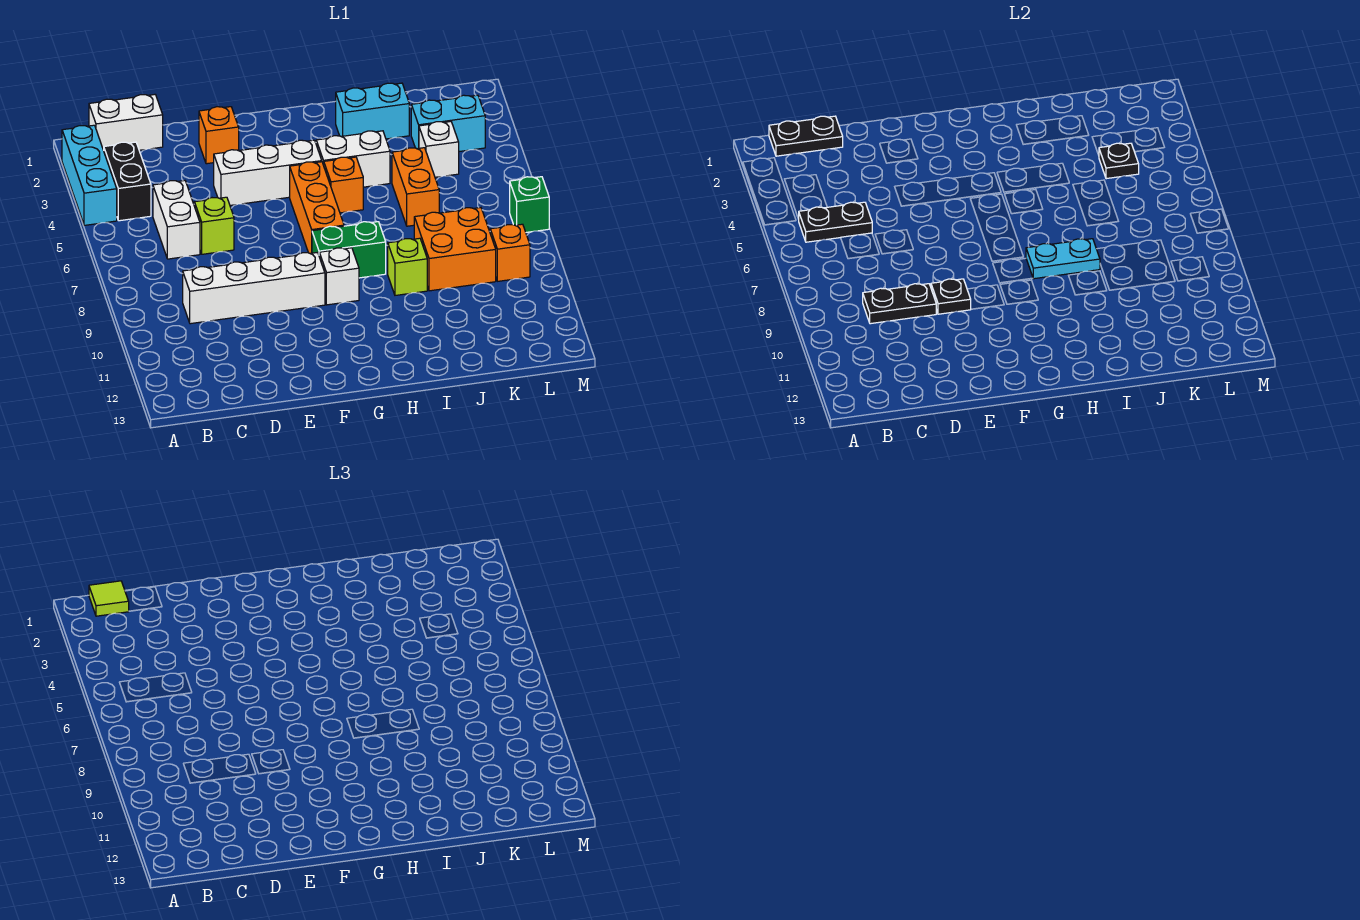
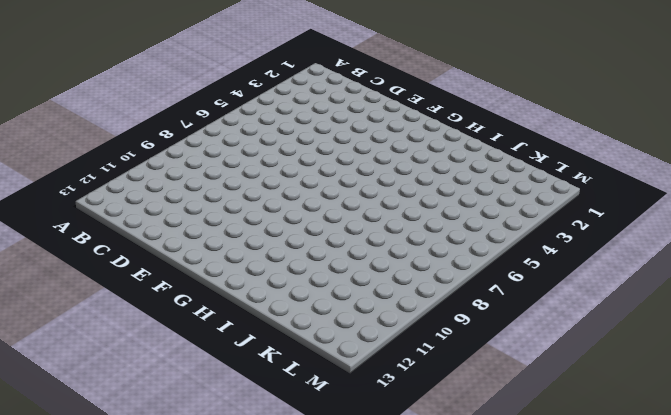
none -> cyan 1x3 brick [62,125,117,225]
none -> white 1x2 brick [89,95,163,150]
none -> black 1x2 brick [104,142,151,221]

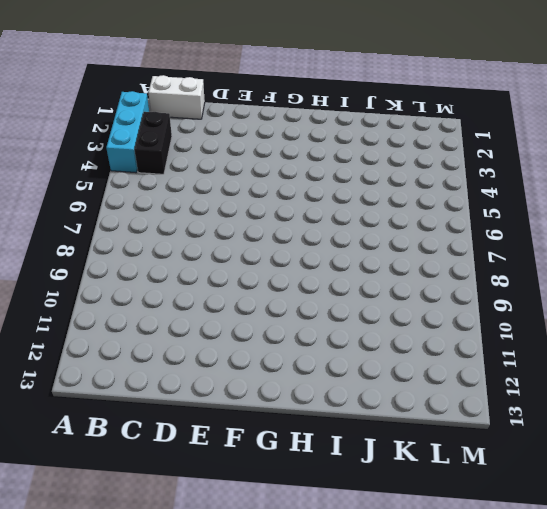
none -> white 1x2 brick [153,181,200,259]
none -> white 1x4 brick [183,252,325,324]
none -> lime 1x1 brick [194,197,234,254]

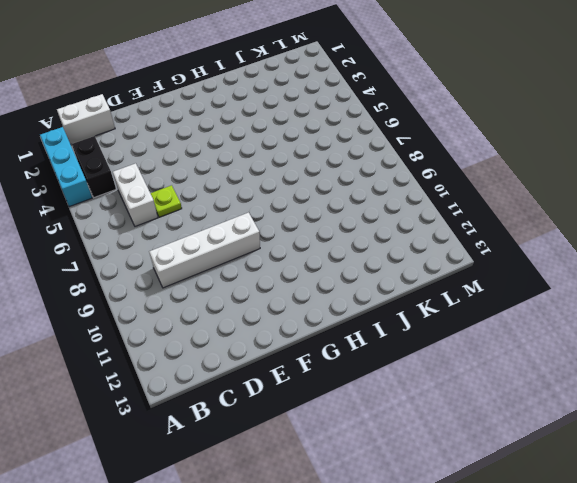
lime 1x1 plate [150,185,182,217] -> lime 1x1 brick [194,197,234,254]
none -> orange 1x1 brick [199,107,239,164]
none -> white 1x3 brick [214,140,322,205]
none -> orange 1x3 brick [290,162,344,253]

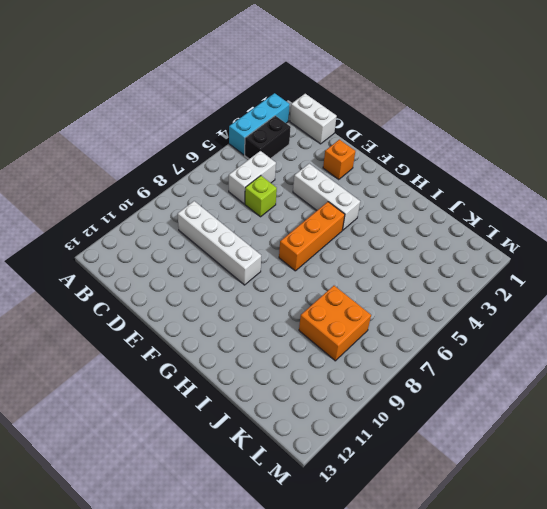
none -> green 1x2 brick [312,222,386,278]
none -> white 1x1 brick [319,248,359,305]
none -> white 1x2 brick [316,131,390,187]

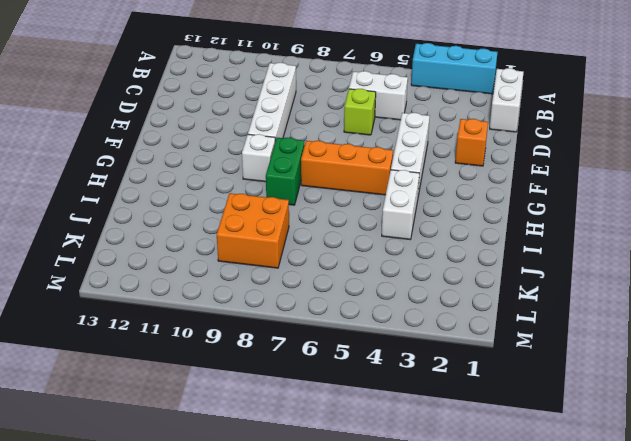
none -> black 1x2 brick [104,142,151,221]
none -> orange 1x1 brick [324,157,363,213]
none -> cyan 1x2 brick [336,83,409,139]

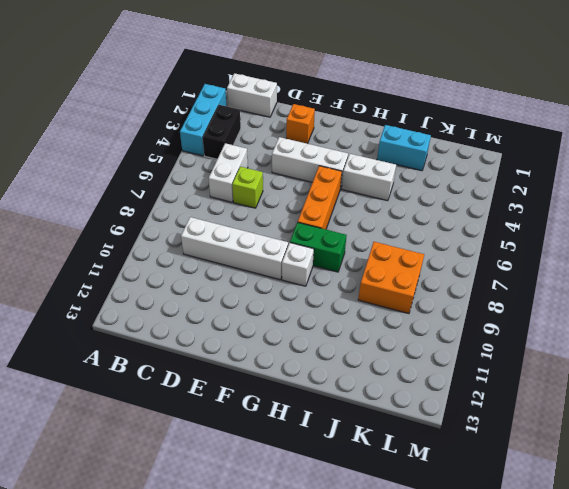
none -> orange 1x1 brick [324,157,363,213]
none -> lime 1x1 brick [388,238,427,295]
none -> orange 1x2 brick [392,148,439,226]

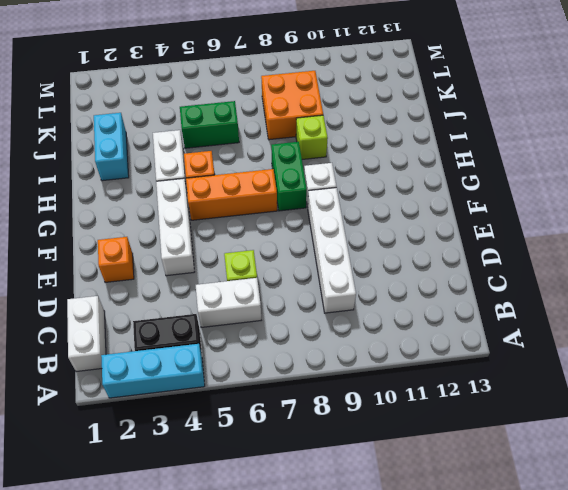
green 1x2 brick [180,101,239,148] -> orange 1x2 brick [392,148,439,226]
none -> cyan 1x2 brick [411,95,485,152]
none -> white 1x1 brick [419,122,459,177]
none -> orange 1x1 brick [490,224,530,281]

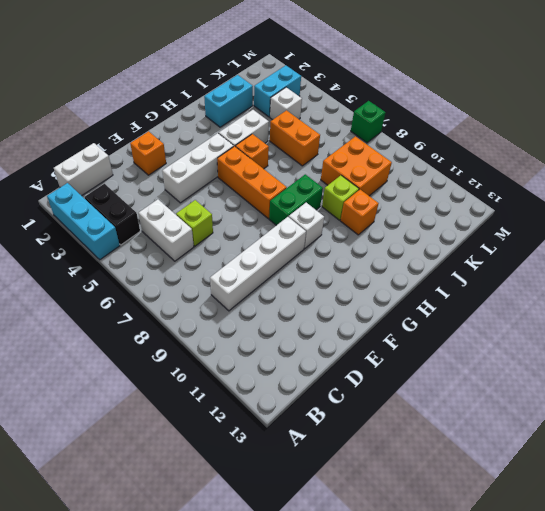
orange 1x1 brick [340,190,379,235] -> orange 1x1 brick moved to [490,224,530,281]
none -> black 1x2 plate [769,116,843,156]
none -> black 1x2 plate [799,202,872,242]
none -> black 1x2 plate [863,284,936,324]

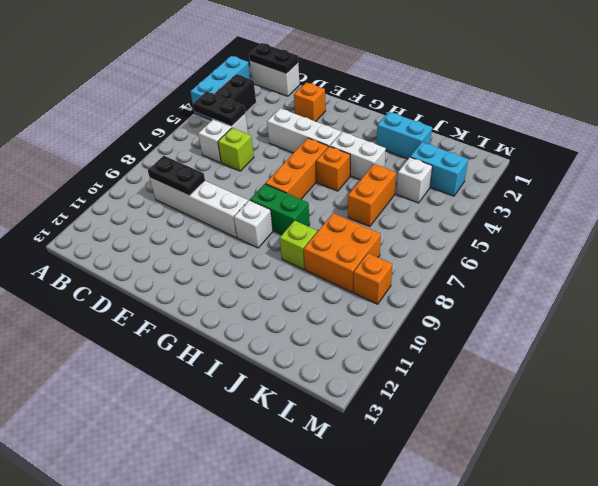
none -> green 1x1 brick [510,177,549,232]
none -> black 1x1 plate [931,279,971,314]
none -> cyan 1x2 plate [1026,239,1100,279]

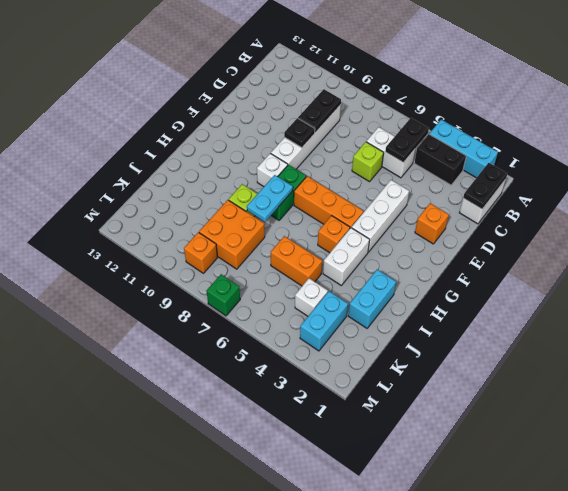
none -> black 1x1 plate [1099,143,1139,179]
none -> lime 1x1 tile [89,581,129,616]

